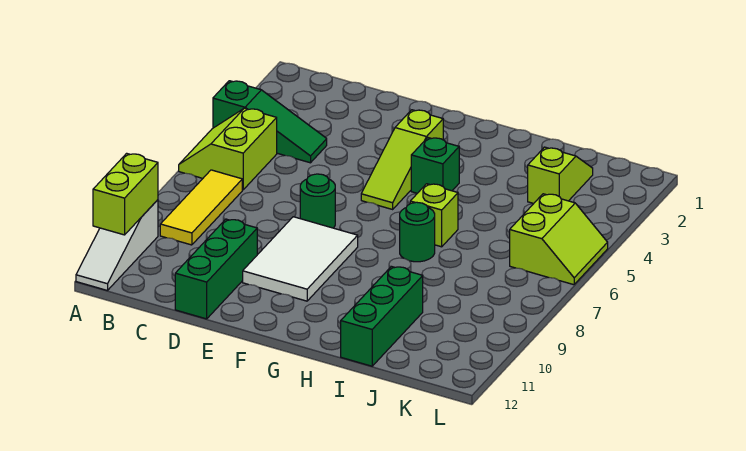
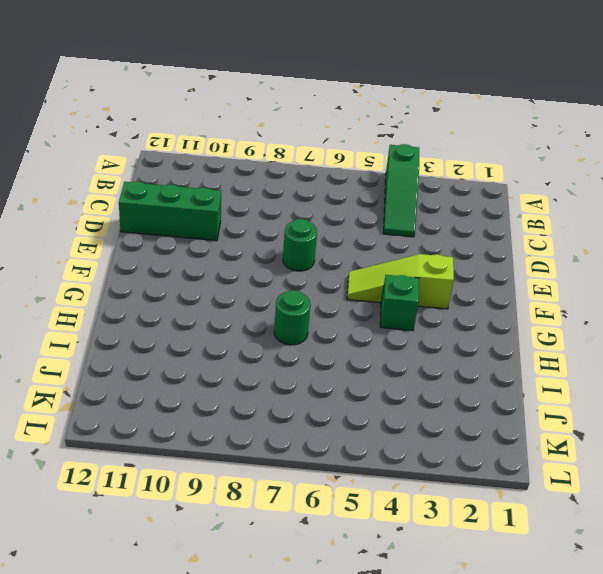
none -> lime 2x2 slope [179,108,277,190]
none -> white 1x3 slope [76,200,158,291]
none -> yellow 1x3 tile [160,170,242,245]

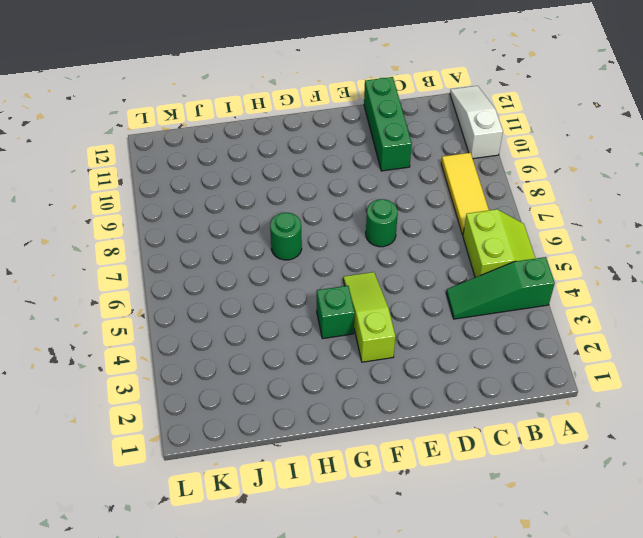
none -> white 2x3 tile [243,217,358,301]
none -> lime 1x1 brick [410,184,458,247]
none -> green 1x3 brick [341,267,423,366]

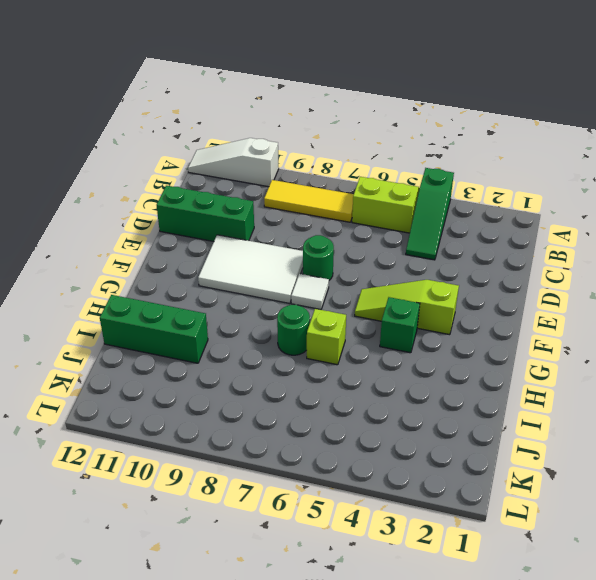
white 1x1 tile [291,274,329,310] -> none
none -> lime 1x2 slope [528,147,593,204]
none -> lime 2x2 slope [510,194,608,285]
none -> lime 1x2 brick [93,153,158,235]

